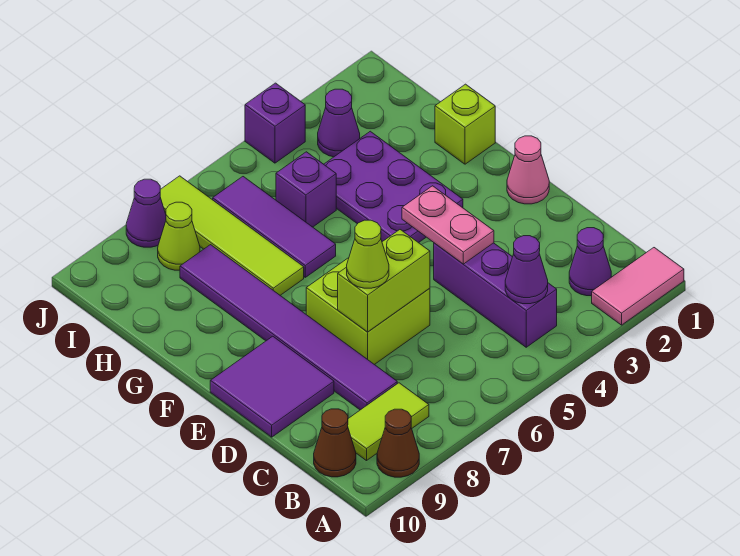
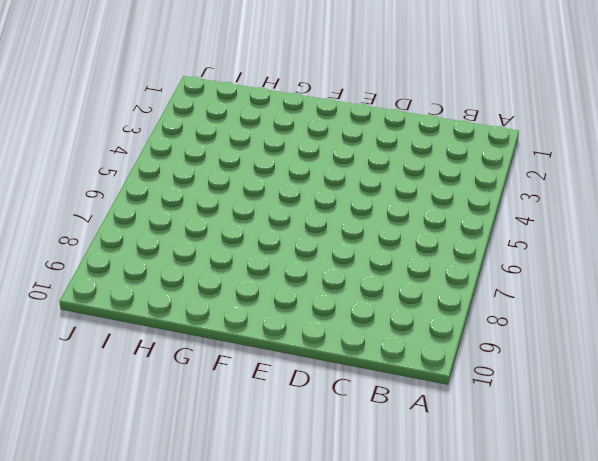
none -> pink 1x2 tile [592,248,684,325]
none -> brown 1x1 cone [377,409,419,477]
none -> purple 1x1 cone [569,228,611,296]

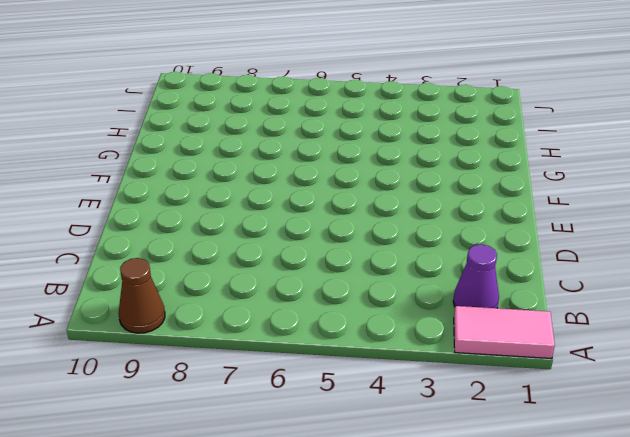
none -> purple 1x3 brick [434,243,557,347]
none -> lime 1x2 tile [348,383,429,461]
none -> brown 1x1 cone [314,409,356,477]

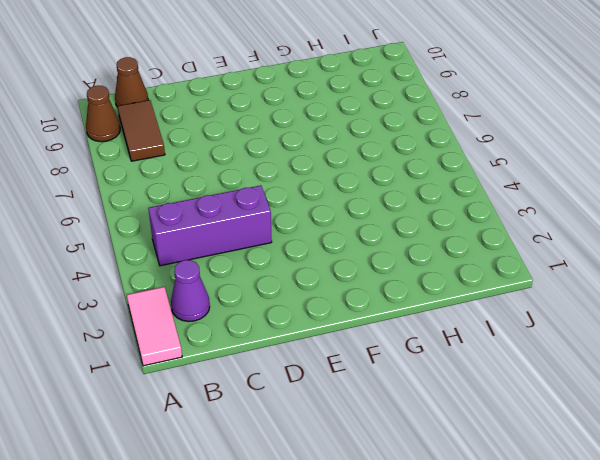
brown 1x2 tile [118,100,165,161] -> lime 1x2 tile [348,383,429,461]
none -> purple 1x6 tile [180,245,397,410]
none -> lime 2x2 brick [306,258,430,365]
none -> purple 2x2 tile [210,336,334,437]

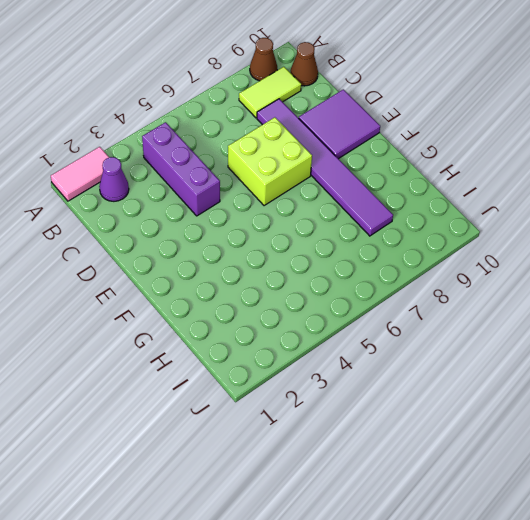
none -> pink 1x1 cone [507,136,549,204]
none -> purple 2x3 plate [324,131,463,243]
none -> lime 1x1 brick [435,84,495,164]

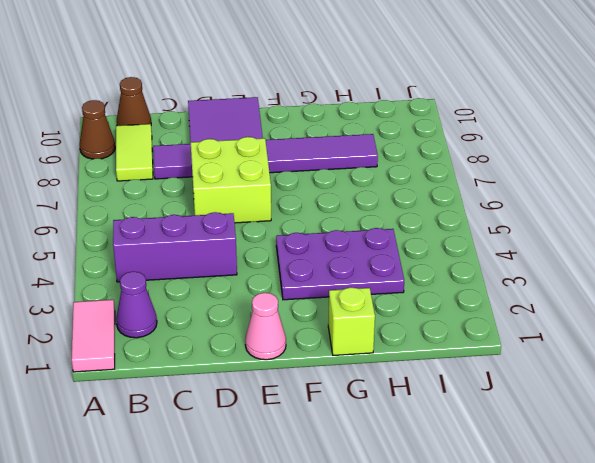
none -> purple 1x3 tile [213,177,336,277]
none -> lime 1x4 tile [160,176,304,295]
none -> purple 1x1 brick [276,152,336,227]

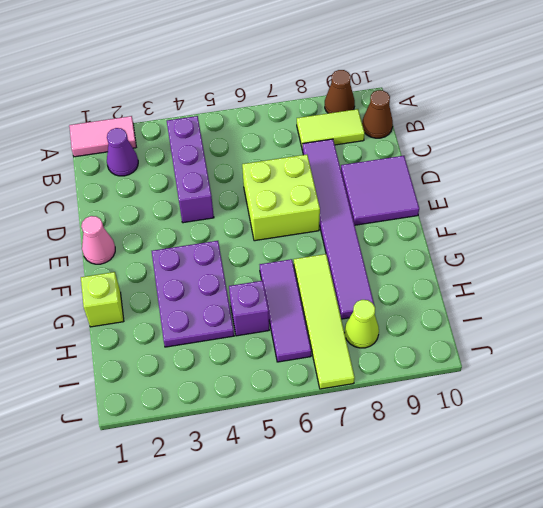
none -> purple 1x1 cone [318,89,360,157]
none -> purple 1x1 brick [245,83,305,163]
none -> purple 1x1 cone [126,179,166,247]

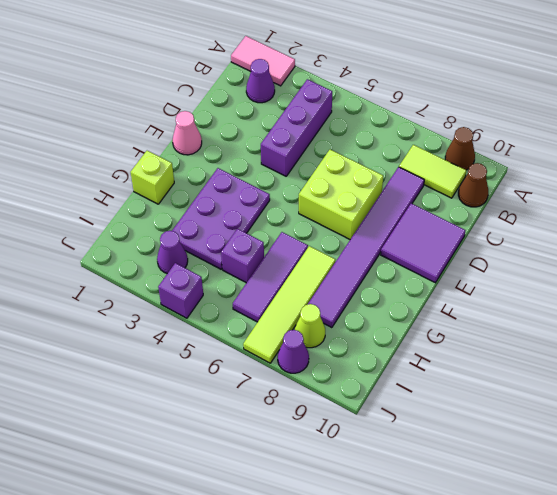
none -> purple 1x1 cone [505,236,548,304]
none -> pink 1x2 plate [402,186,494,264]
none -> lime 1x2 brick [338,230,430,332]

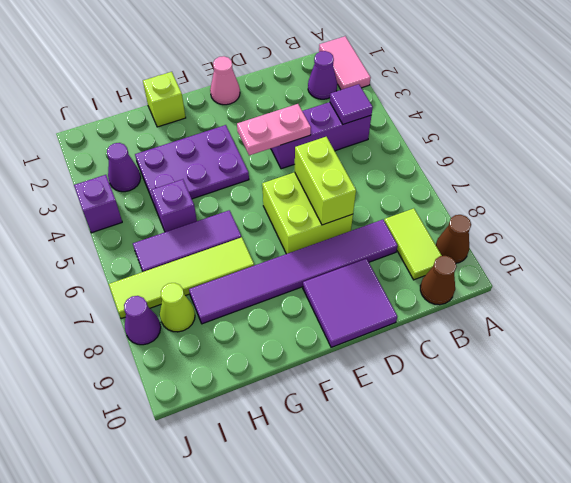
purple 1x1 tile [330,84,373,124] -> purple 1x1 cone [505,236,548,304]
none -> lime 1x1 cone [347,220,389,288]

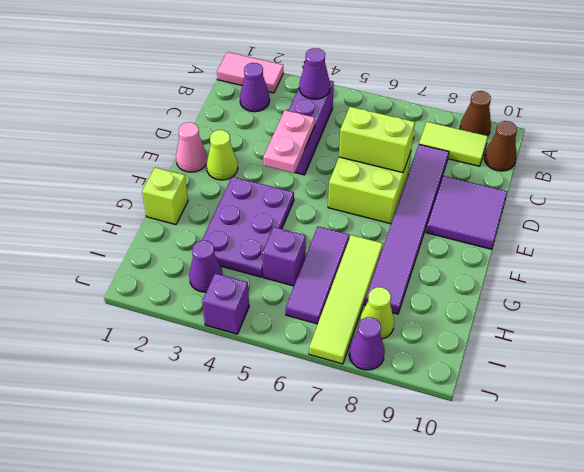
lime 1x1 cone [206,130,238,180] -> lime 1x1 cone moved to [347,220,389,288]

